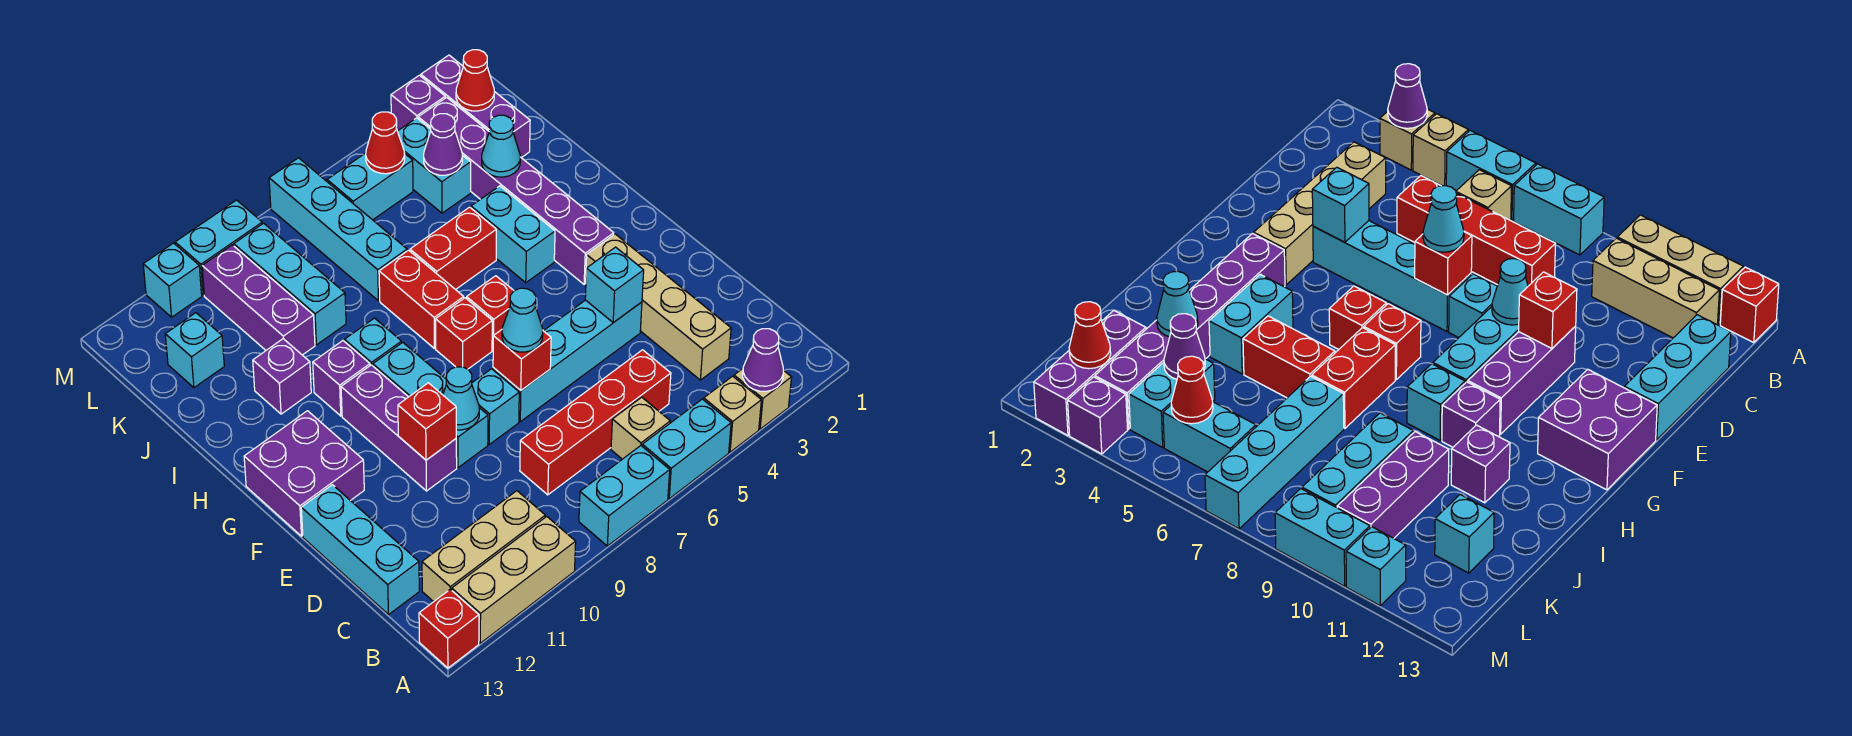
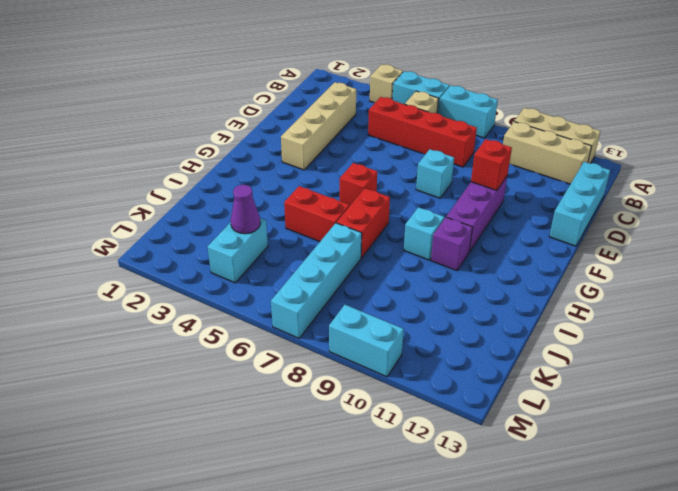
none -> tan 1x1 brick [734,369,792,429]
none -> red 1x1 brick [419,589,479,668]
none -> cyan 1x4 brick [493,300,642,421]
none -> cyan 1x3 brick [373,342,488,468]

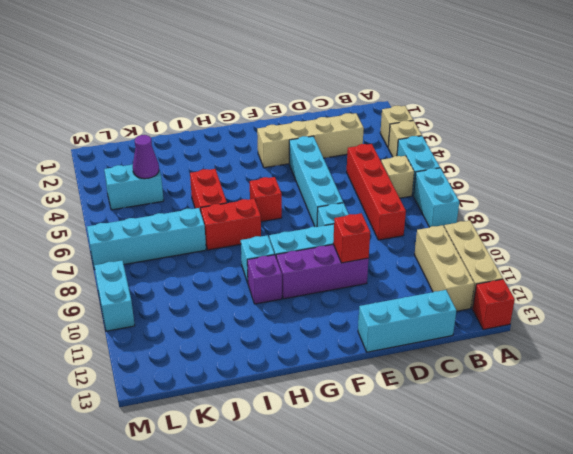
none -> purple 2x2 brick [244,411,364,536]
none -> purple 1x6 brick [418,97,614,284]
none -> red 1x1 brick [436,298,492,369]
none -> cyan 1x2 brick [471,186,555,283]

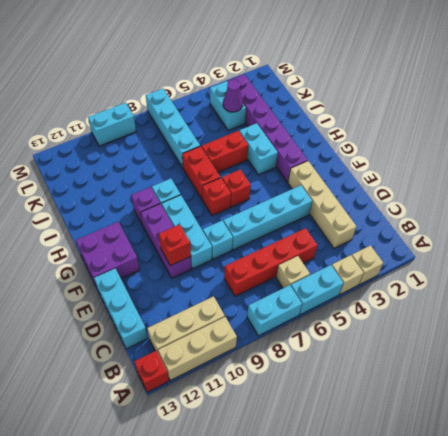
none -> purple 1x1 brick [253,339,311,414]
none -> cyan 1x3 brick [234,223,346,345]
none -> purple 1x3 brick [202,245,315,355]
none -> purple 1x3 brick [421,55,530,158]

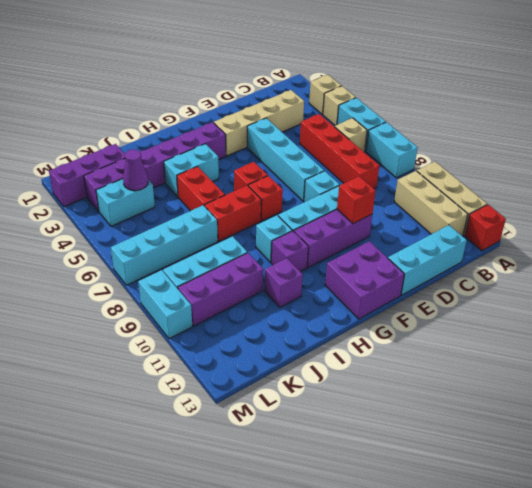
none -> cyan 1x1 brick [165,313,224,388]
none -> cyan 1x2 brick [327,153,413,220]
none -> purple 1x1 brick [391,75,445,131]
none -> cyan 1x1 brick [143,243,202,317]

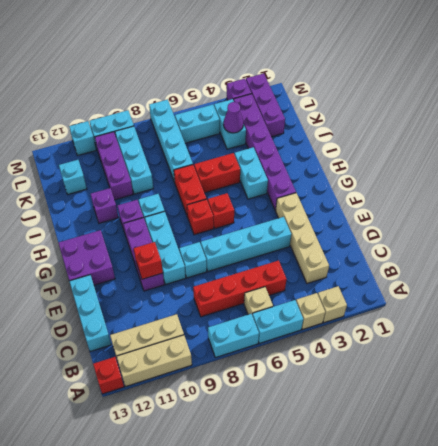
none -> purple 1x1 cone [743,329,783,391]
none -> cyan 1x1 brick [585,247,644,323]
none -> red 1x1 brick [493,330,551,390]
none -> cyan 1x1 cone [443,367,479,430]

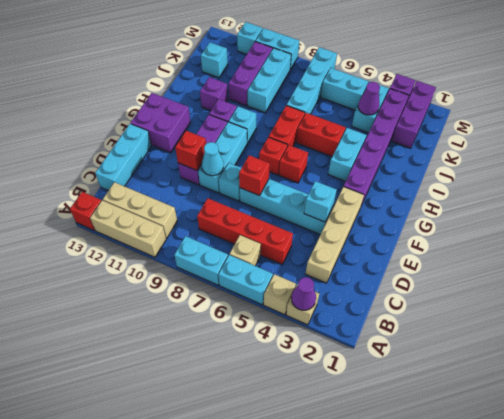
none -> cyan 1x1 cone [482,115,520,177]
none -> red 1x1 cone [456,50,494,111]
none -> red 1x1 cone [366,112,405,174]
none -> cyan 1x1 cone [502,288,543,352]

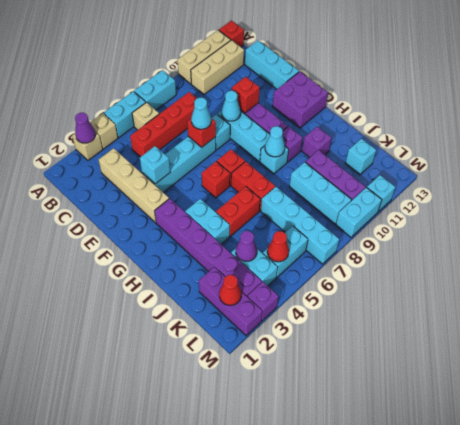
cyan 1x1 cone [265,126,285,157] -> cyan 1x1 cone moved to [482,115,520,177]

